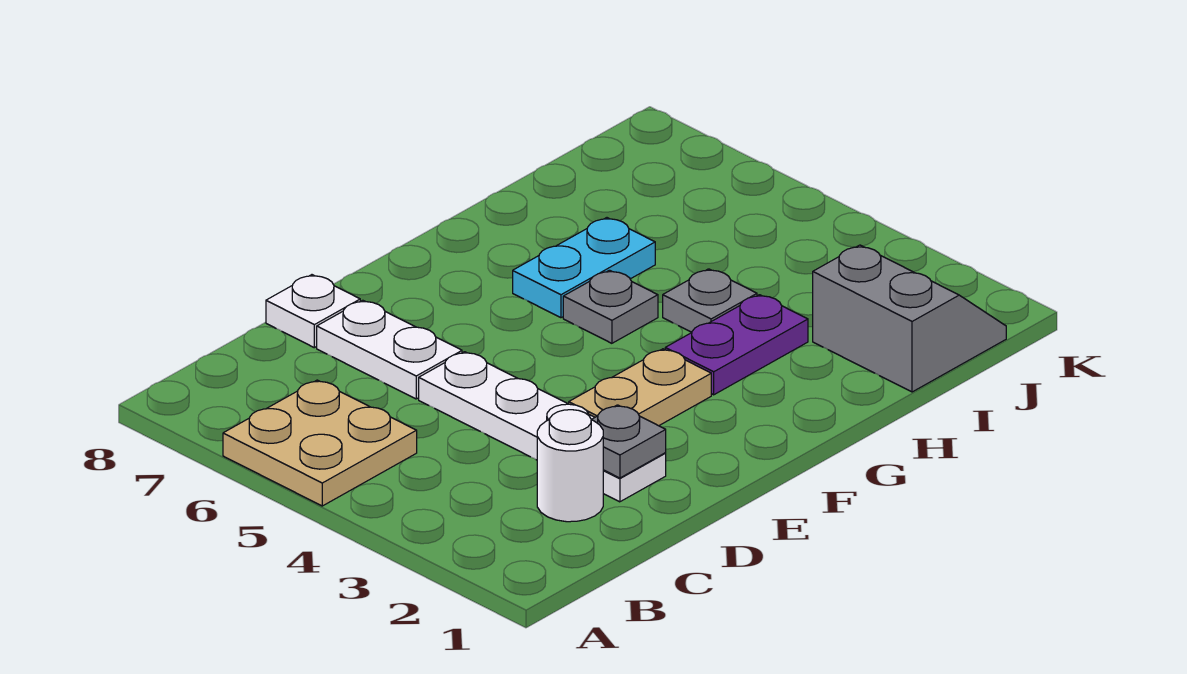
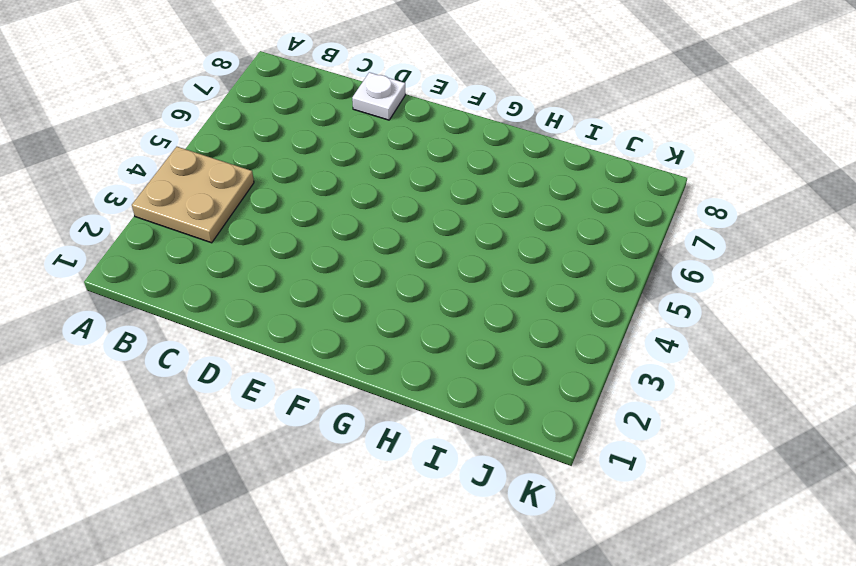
tan 2x2 plate [132,147,254,243] -> tan 2x2 plate moved to [223,380,417,506]
none -> white 1x1 round brick [537,410,603,522]
none -> white 1x4 plate [419,352,666,502]
none -> white 1x2 plate [317,300,462,399]

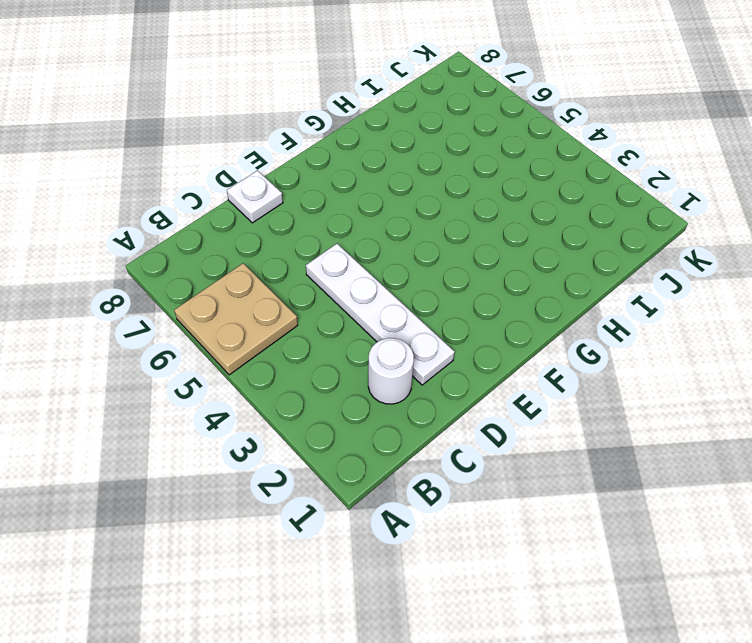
none -> white 1x2 plate [317,300,462,399]
none -> tan 1x2 plate [569,349,711,426]
none -> purple 1x2 plate [665,295,808,395]

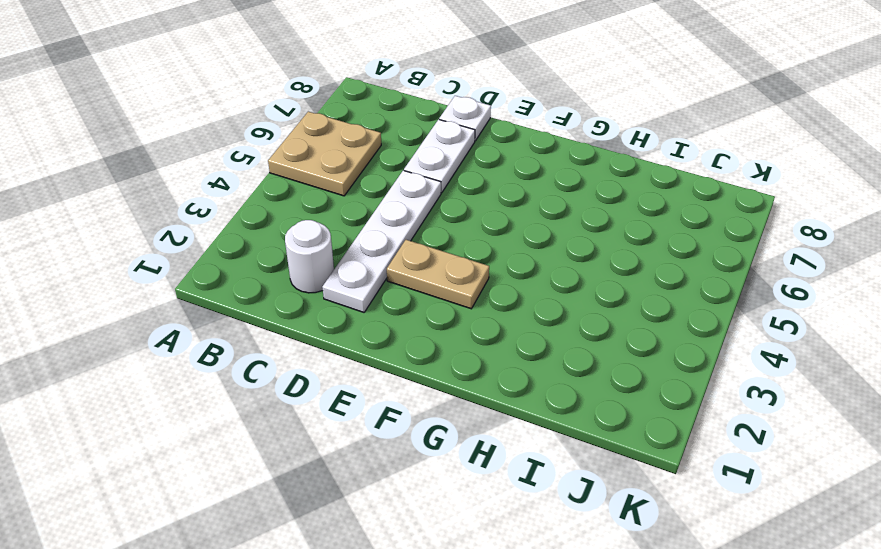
none -> purple 1x2 plate [665,295,808,395]
none -> grey 1x1 plate [563,270,658,343]
none -> cyan 1x2 plate [513,218,655,318]

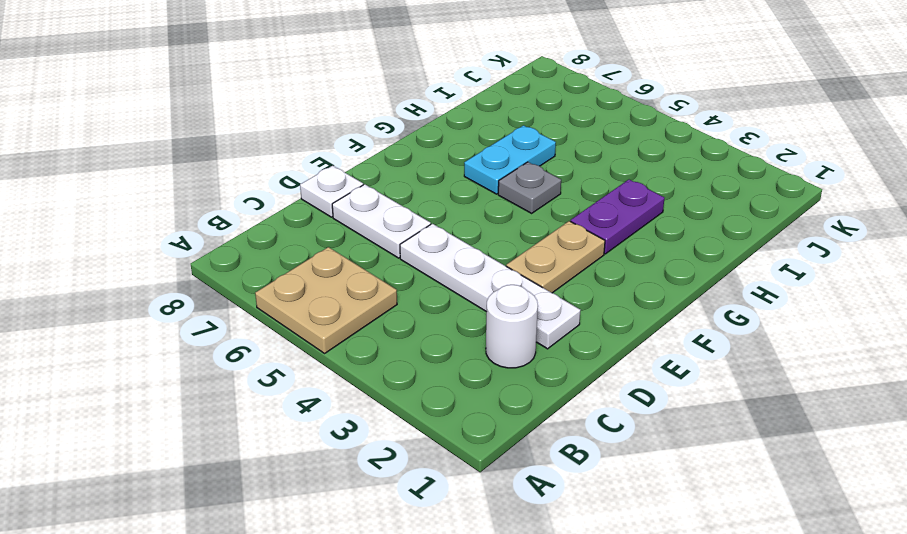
none -> grey 1x1 plate [663,269,757,332]
none -> grey 2x2 slope [813,245,1006,392]
none -> grey 1x1 plate [591,405,666,478]

